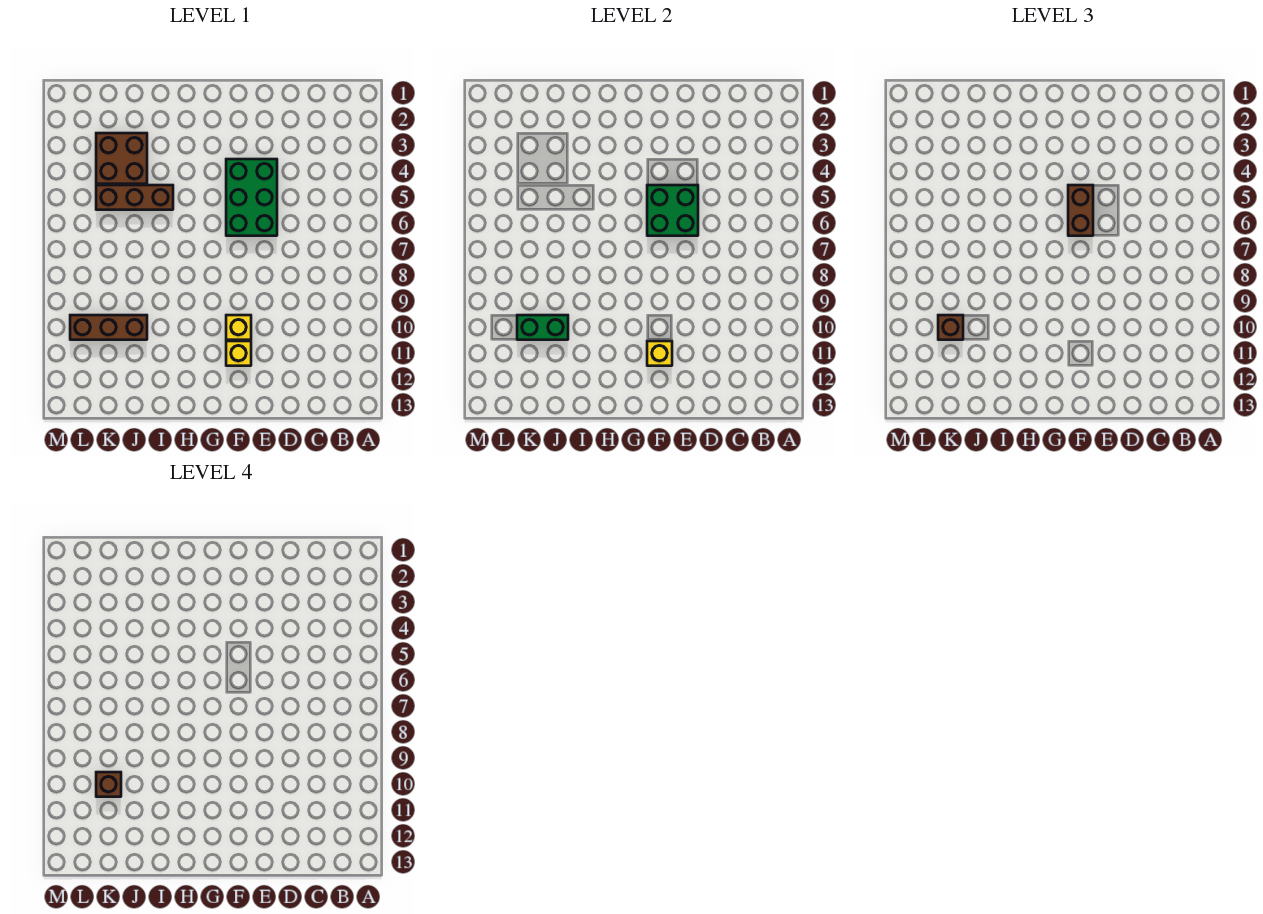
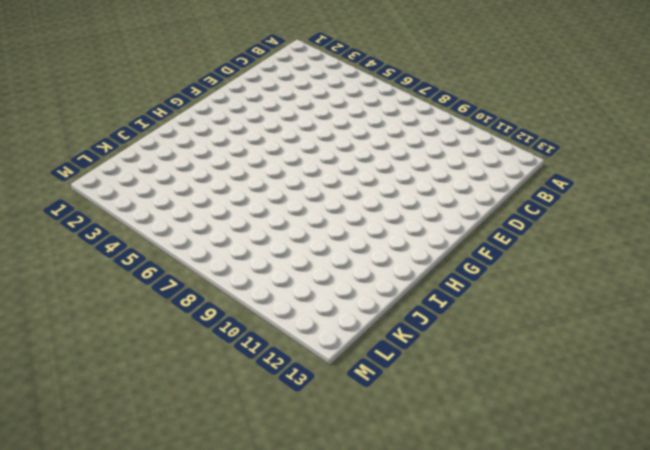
none -> green 2x3 brick [226,159,277,236]
none -> yellow 1x1 brick [226,315,251,340]
none -> yellow 1x1 brick [226,341,251,366]

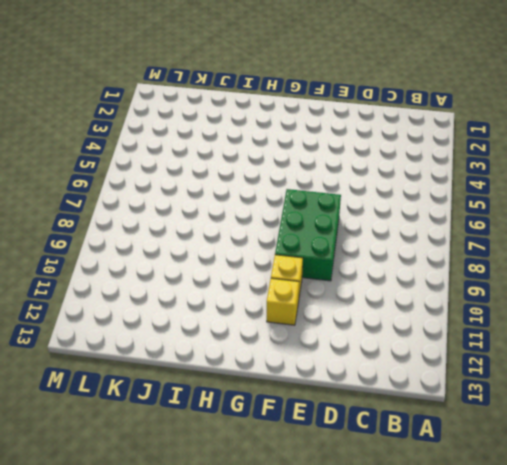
green 2x3 brick [275,189,341,281] -> green 2x3 brick moved to [226,159,277,236]
none -> brown 1x3 brick [96,185,173,210]
none -> brown 2x2 brick [96,133,147,184]
none -> brown 1x3 brick [70,315,147,340]

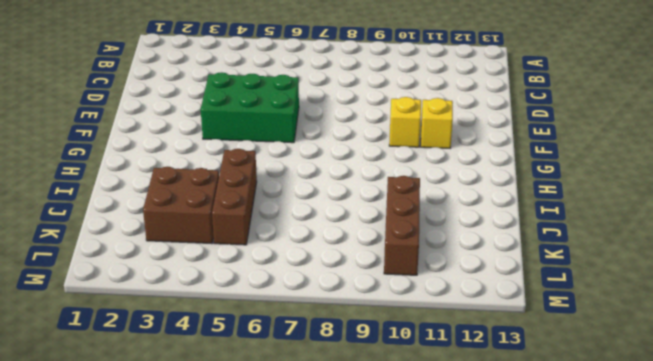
none -> green 2x2 brick [647,185,698,236]
none -> yellow 1x1 brick [647,341,672,366]
none -> green 1x2 brick [517,315,568,340]

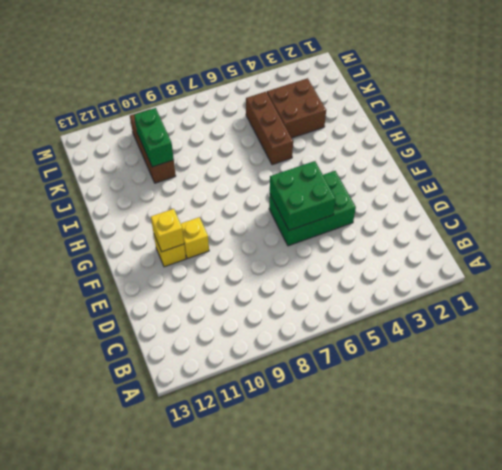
none -> brown 1x2 brick [1068,185,1093,236]
none -> brown 1x1 brick [938,315,963,340]
none -> brown 1x1 brick [96,772,121,797]

